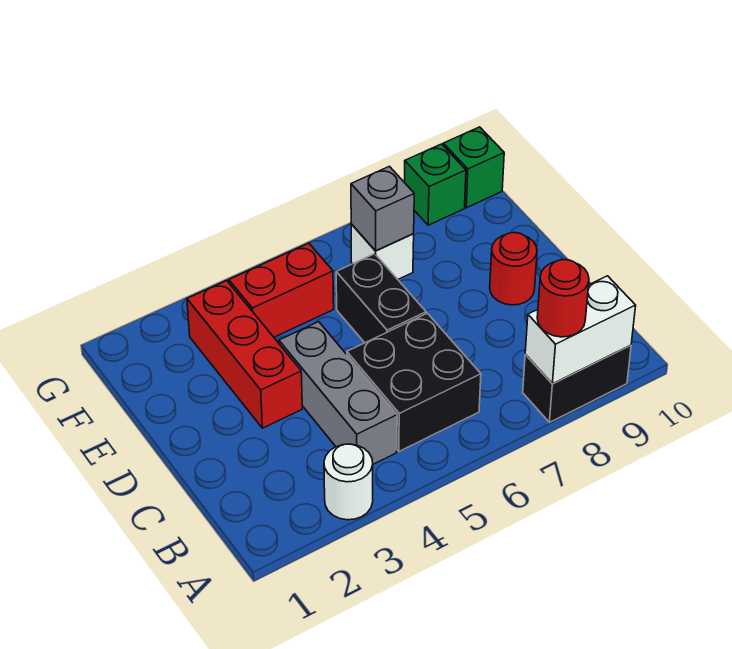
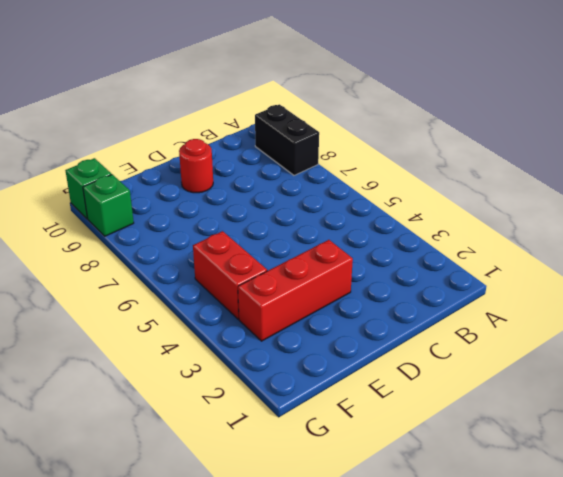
none -> white 1x1 round brick [324,444,373,520]
none -> grey 1x3 brick [279,322,397,464]
none -> black 2x2 brick [347,313,481,451]

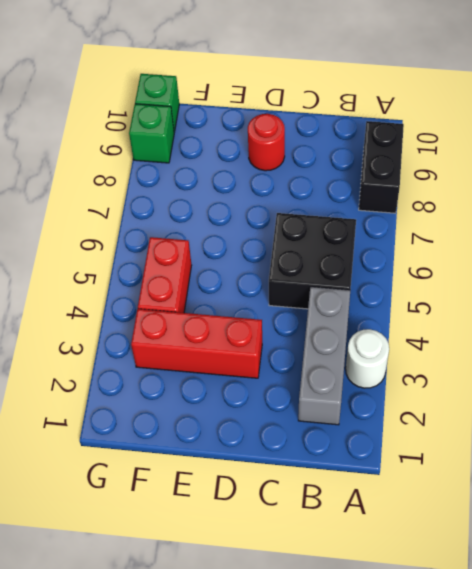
grey 1x3 brick [298,287,350,425] -> grey 1x3 brick turned to [279,322,397,464]
none -> black 1x2 brick [336,254,426,343]
none -> white 1x1 brick [351,224,414,279]
none -> white 1x2 brick [525,276,636,384]

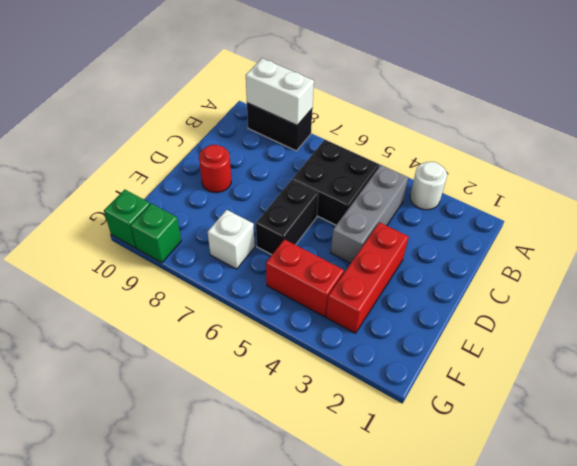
none -> grey 1x1 brick [351,166,414,251]
none -> red 1x1 round brick [537,260,589,337]

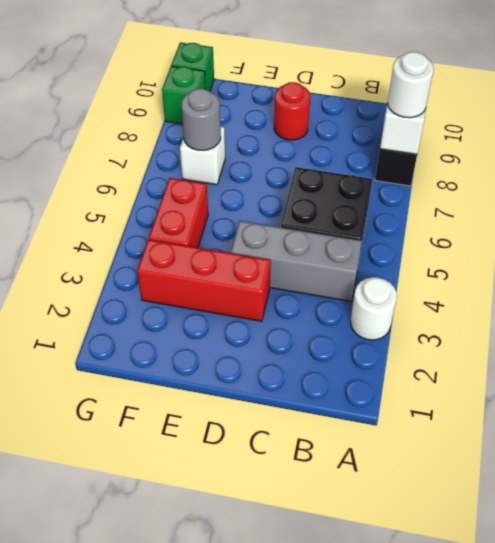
white 1x1 round brick [388,52,434,118] -> red 1x1 round brick [537,260,589,337]
grey 1x1 round brick [181,89,221,151] -> grey 1x1 brick [351,166,414,251]
none -> black 1x2 brick [336,254,426,343]

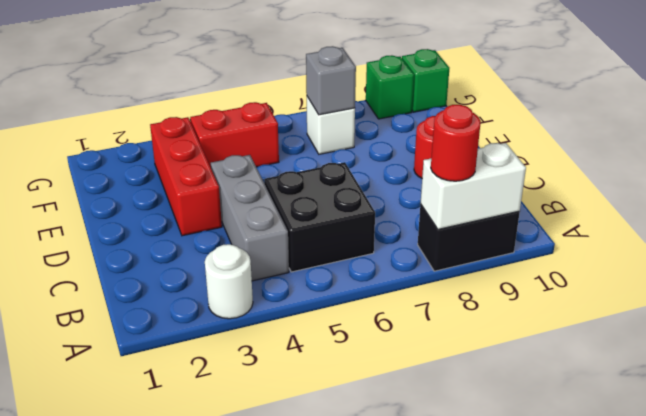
none -> black 1x2 brick [336,254,426,343]

